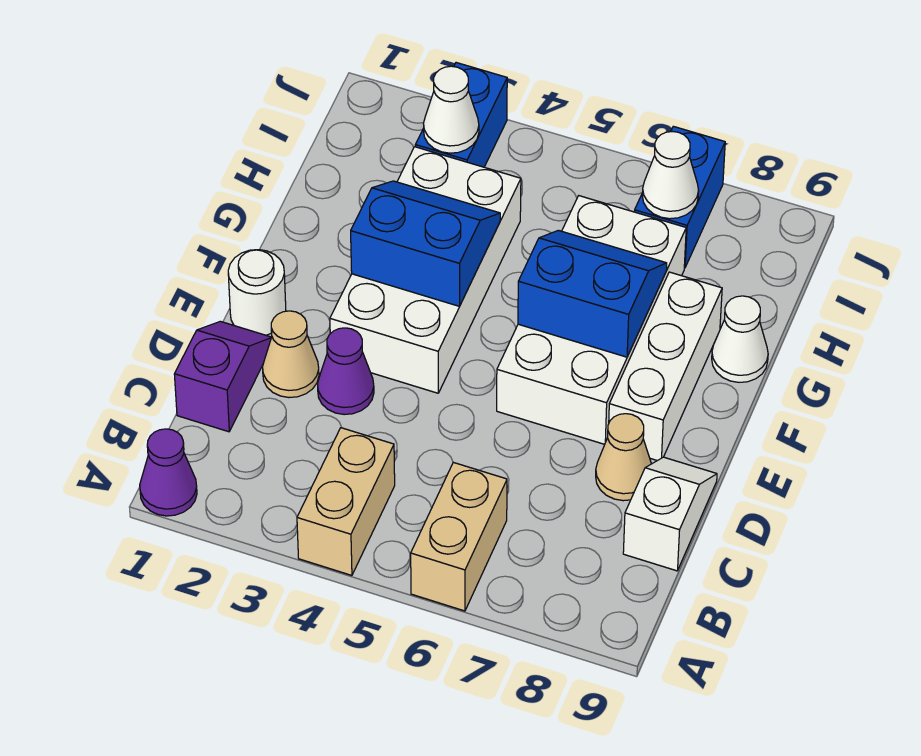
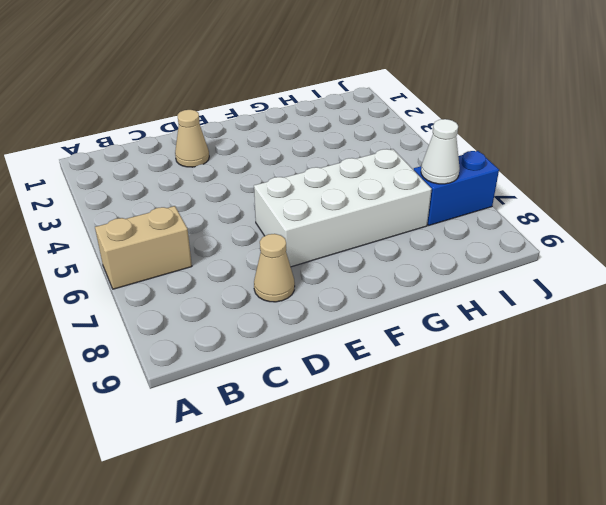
none -> purple 1x1 cone [140,429,197,516]
none -> tan 1x2 brick [297,428,395,575]
none -> purple 1x2 slope [174,321,271,432]

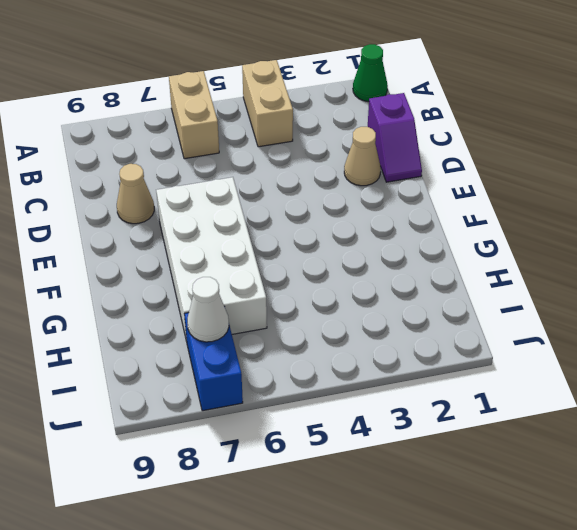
green 1x1 cone [353,44,388,102] -> purple 1x1 cone [140,429,197,516]
none -> white 1x2 slope [623,457,717,571]
none -> purple 1x1 cone [318,328,374,415]
none -> white 1x1 round brick [228,250,286,335]

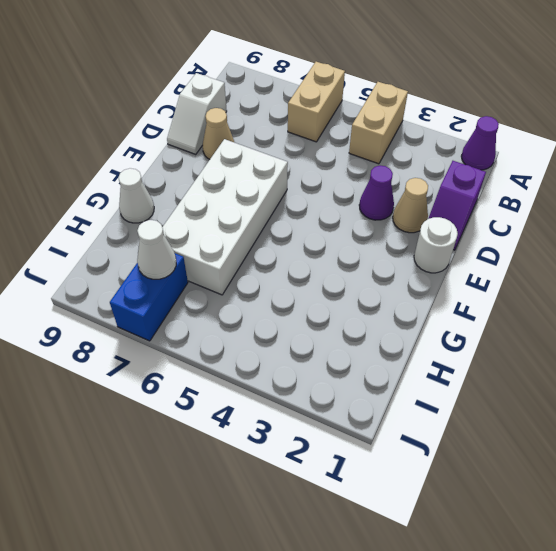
none -> white 2x4 brick [330,147,521,393]
none -> white 1x3 brick [609,272,722,461]
none -> blue 1x2 brick [415,63,507,167]

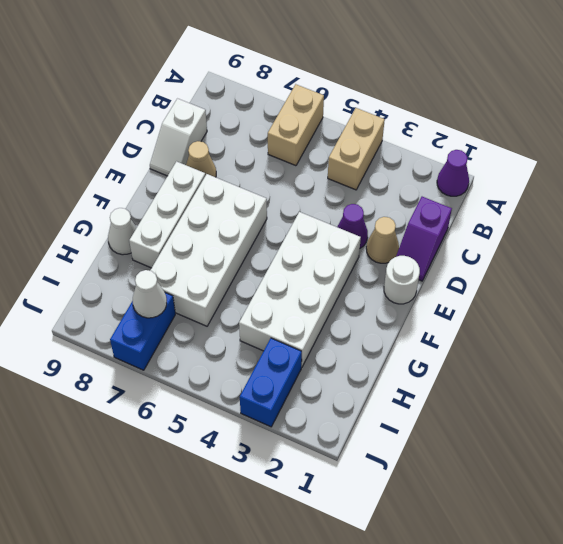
none -> blue 2x2 slope [351,181,500,306]
none -> blue 2x2 slope [518,230,667,357]
none -> white 1x1 cone [424,66,479,153]

